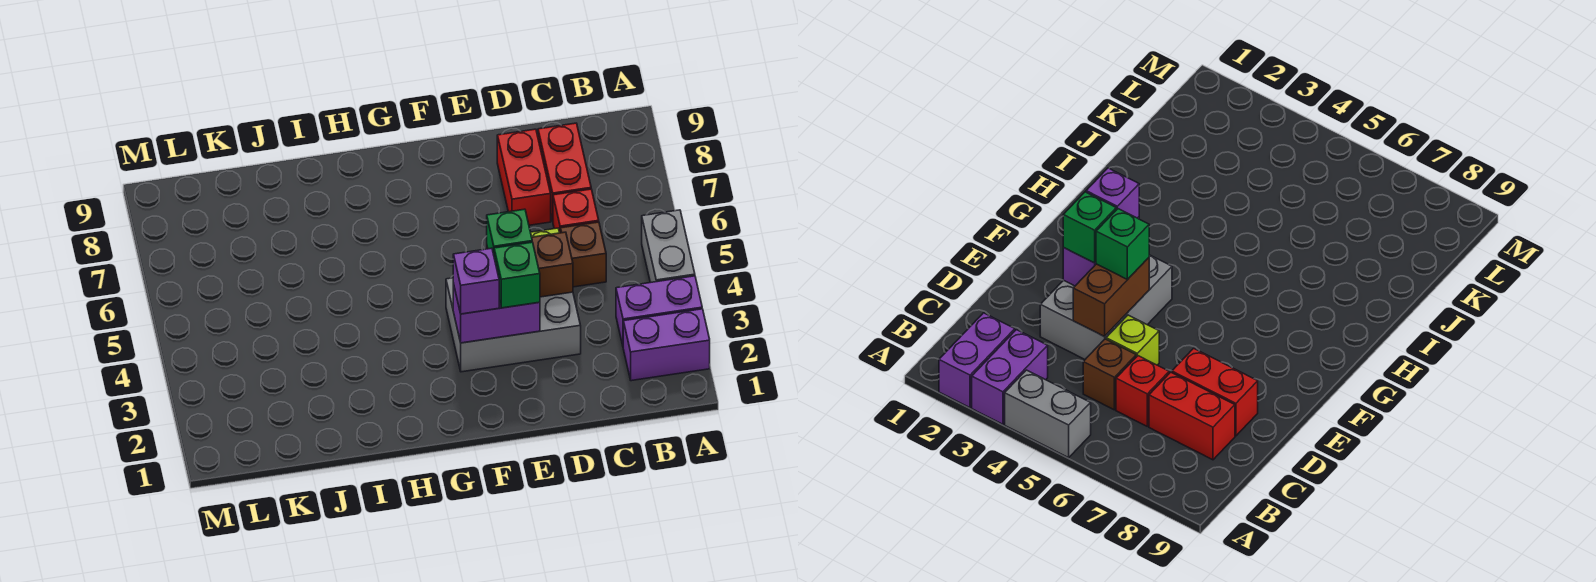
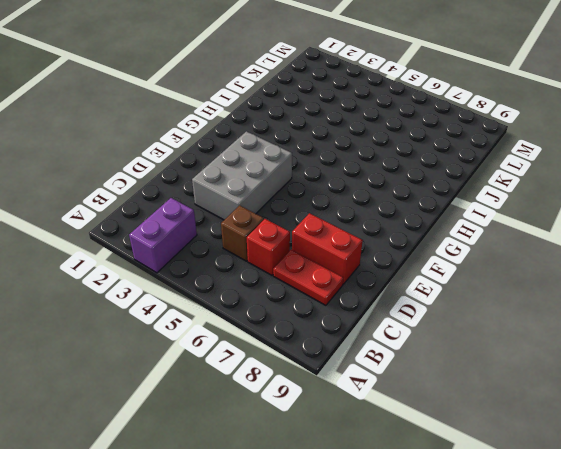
red 1x2 plate [273,250,343,305] -> red 1x2 brick [538,123,591,221]
none -> purple 1x2 brick [623,309,710,381]
none -> grey 1x2 brick [642,210,695,282]
none -> lime 1x1 brick [1106,315,1159,365]

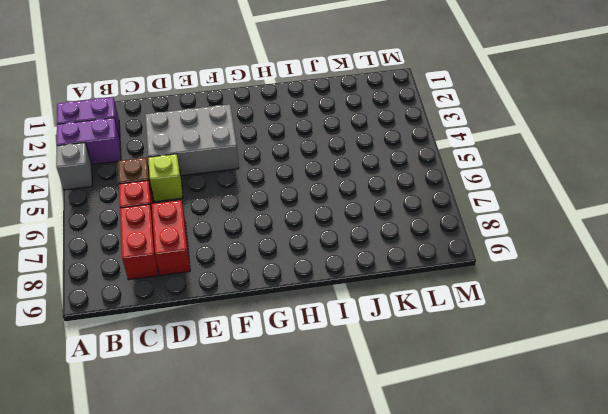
grey 1x1 brick [56,143,92,190] -> grey 1x2 brick [642,210,695,282]
none -> brown 1x2 brick [487,232,573,297]
none -> purple 1x2 brick [453,283,540,343]
none -> green 1x1 brick [494,242,540,308]

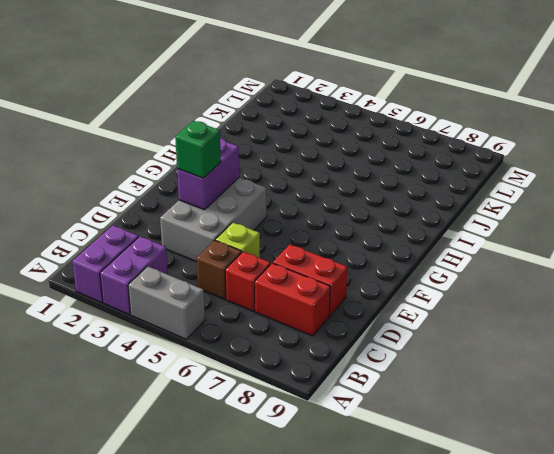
none -> brown 1x2 brick [487,232,573,297]
none -> green 1x1 brick [487,209,532,254]
none -> purple 1x1 brick [453,248,499,314]

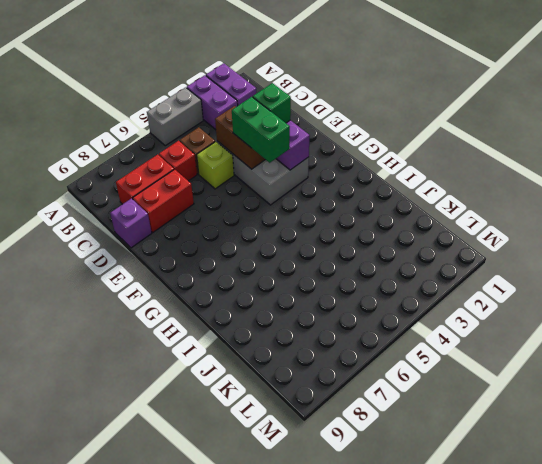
purple 1x1 brick [110,199,152,248] -> purple 1x1 brick moved to [453,248,499,314]
green 1x2 brick [232,97,290,163] -> green 1x1 brick [487,209,532,254]

